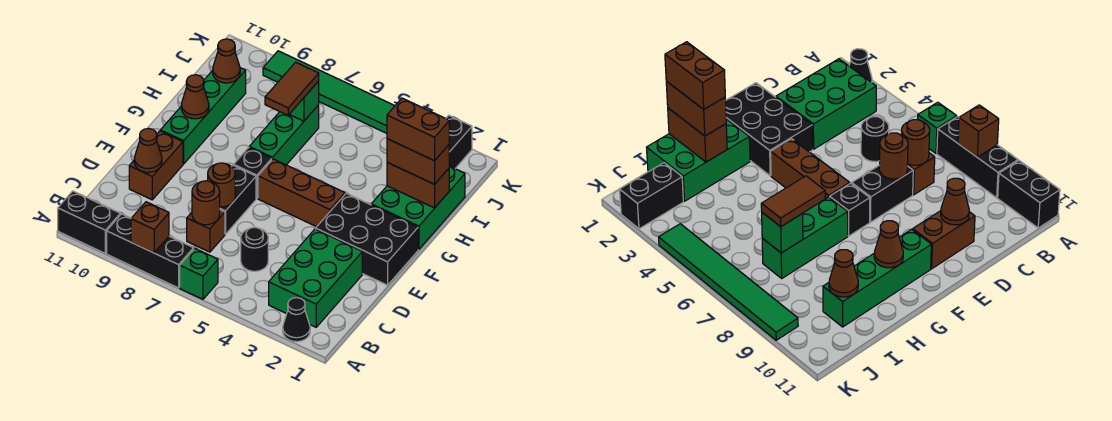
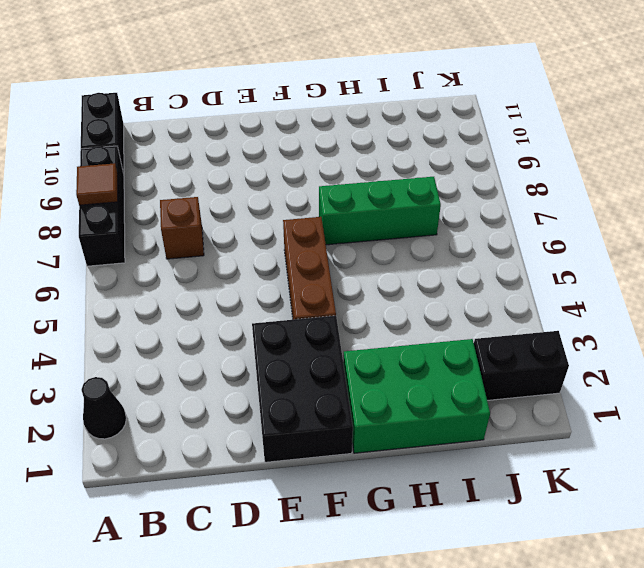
brown 1x1 tile [76,163,118,205] -> brown 1x1 brick [131,202,169,253]
none -> green 1x1 brick [180,249,218,299]
none -> green 2x3 brick [269,229,362,327]
none -> black 1x1 round brick [241,227,268,271]

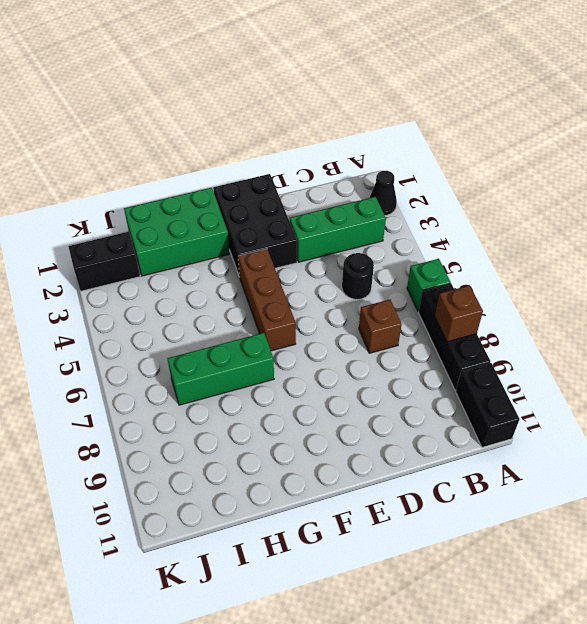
green 1x3 brick [290,197,386,262] -> green 2x3 brick [269,229,362,327]
none -> black 1x2 brick [220,165,256,234]
none -> brown 1x2 brick [129,131,183,200]
none -> black 1x1 brick [234,147,272,198]

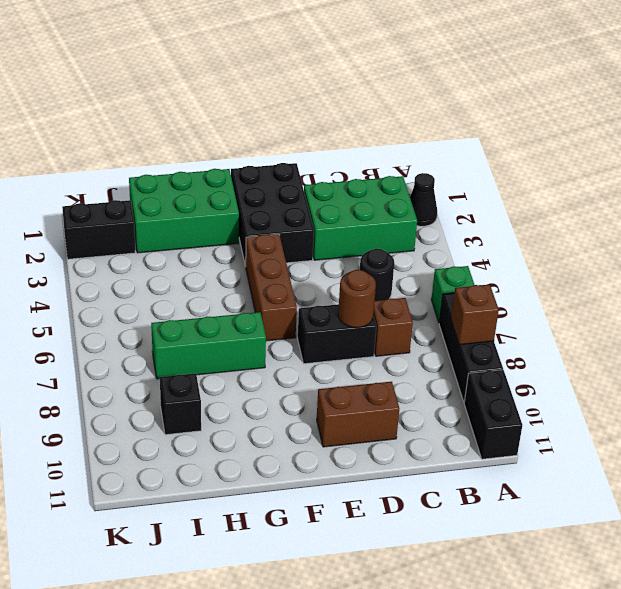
black 1x1 brick [160,373,201,435] -> black 1x1 brick moved to [234,147,272,198]
none -> green 1x4 brick [160,68,246,164]
none -> green 1x6 tile [263,51,395,133]
none -> brown 1x1 round brick [192,181,220,225]

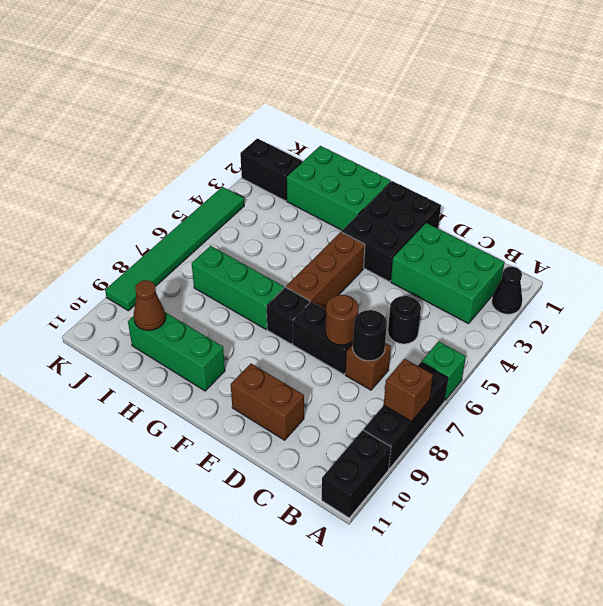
black 1x1 round brick [353,310,387,361] -> brown 1x1 round brick [192,181,220,225]
green 1x3 brick [128,312,225,391] -> green 1x4 brick [160,68,246,164]
none -> brown 1x1 cone [134,128,162,172]
none -> brown 1x1 cone [181,75,209,119]
none -> brown 1x2 brick [387,162,449,208]

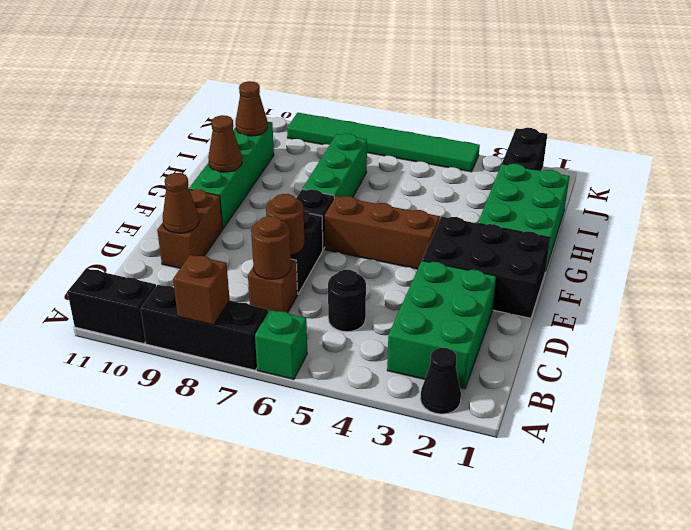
none -> brown 1x2 brick [387,162,449,208]
none -> green 1x1 brick [289,81,319,121]
none -> brown 1x2 brick [387,139,449,184]

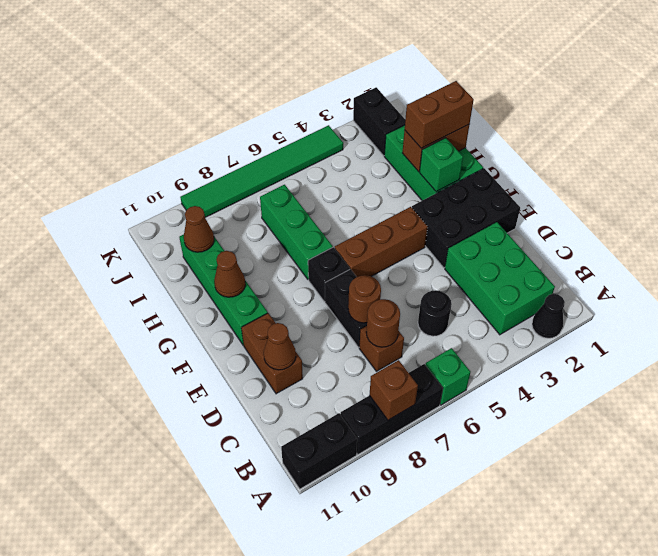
green 1x1 brick [419,138,463,192] -> green 1x1 brick moved to [289,81,319,121]
none -> brown 1x2 tile [265,62,319,115]
none -> brown 1x2 brick [387,98,449,161]

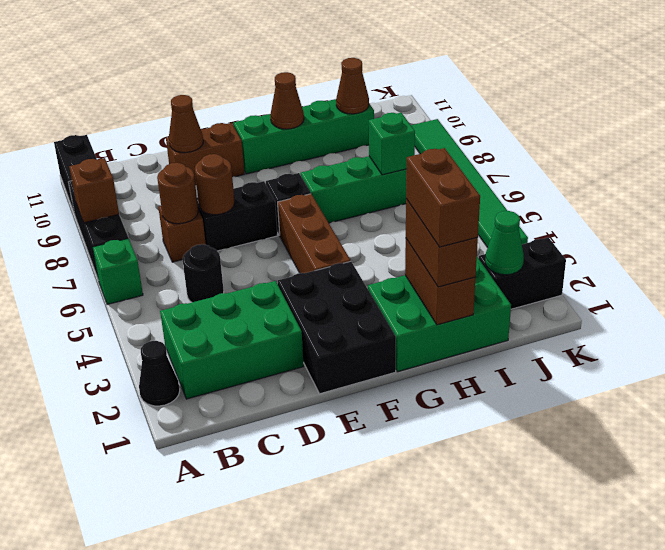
green 1x1 cone [485,211,524,275] -> none
none -> brown 1x2 tile [265,62,319,115]

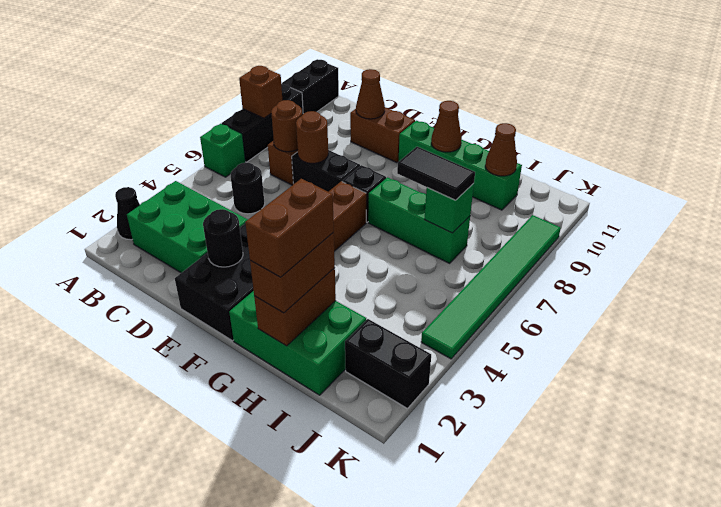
black 1x1 round brick [203,209,243,267] -> none
black 1x2 tile [397,147,475,200] -> brown 1x2 tile [265,62,319,115]

